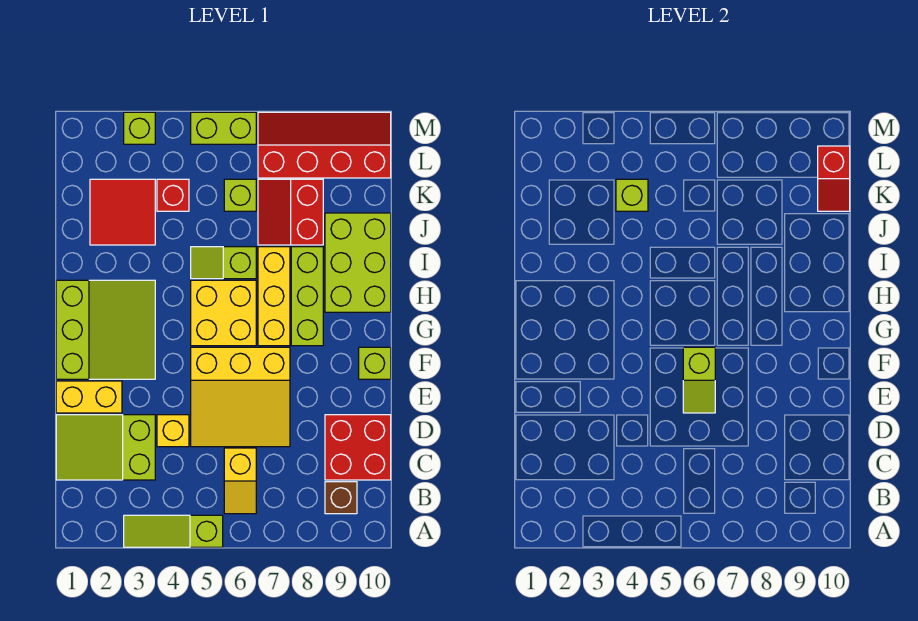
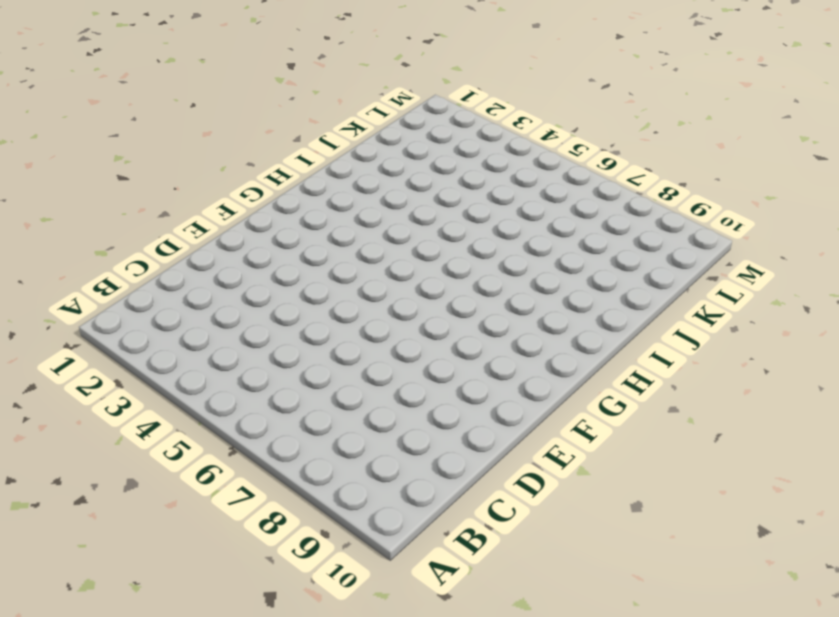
none -> lime 1x3 slope [124,515,223,547]
none -> yellow 1x2 slope [224,448,256,514]
none -> brown 1x1 brick [325,482,357,514]

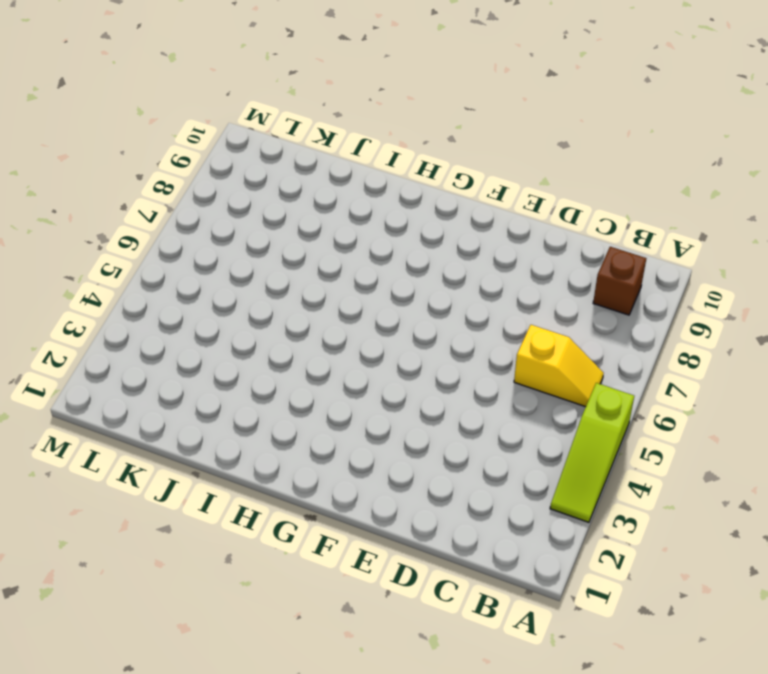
none -> lime 2x3 slope [56,415,155,480]
none -> red 2x2 brick [325,415,391,480]
none -> yellow 1x1 brick [157,415,189,447]

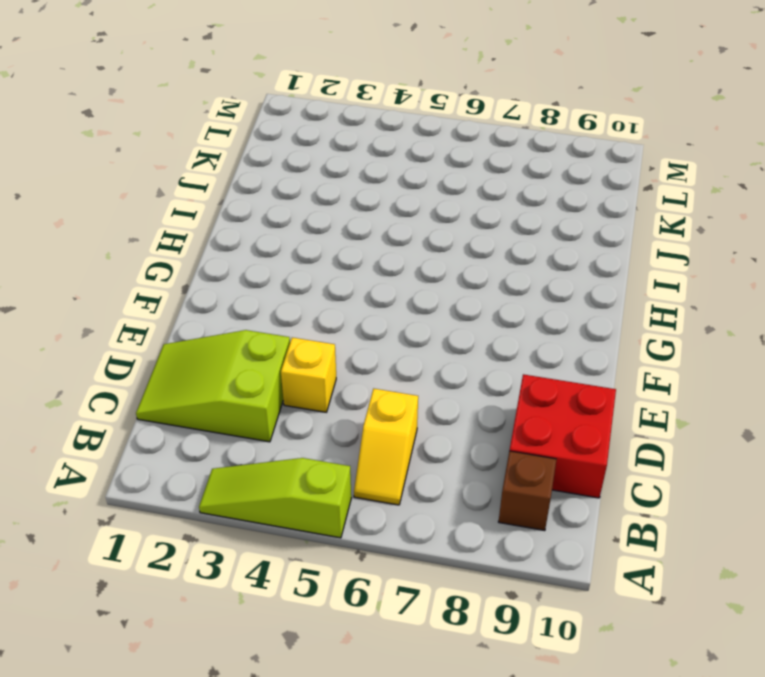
none -> yellow 3x3 slope [191,347,290,447]
none -> yellow 1x2 brick [56,381,122,413]
none -> lime 3x3 slope [56,280,155,379]

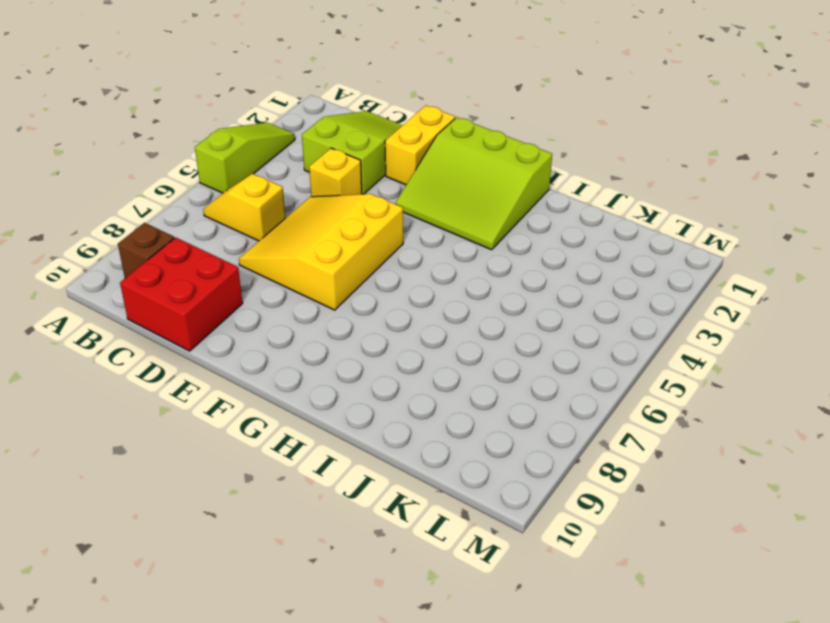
none -> lime 1x1 brick [359,347,391,379]
none -> yellow 2x2 brick [191,280,256,346]
none -> yellow 1x3 brick [258,247,290,346]

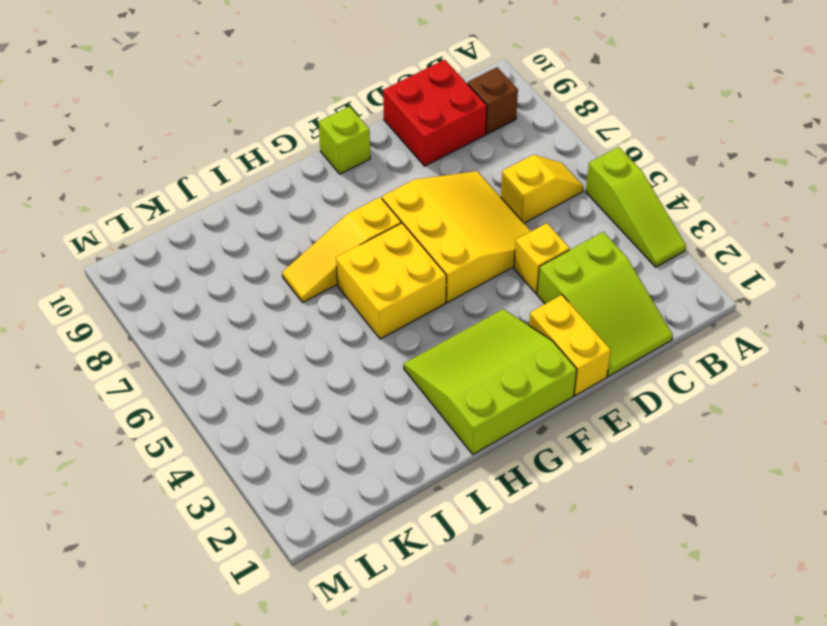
yellow 1x3 slope [282,197,401,302] -> yellow 1x3 brick [258,247,290,346]
none -> lime 1x3 brick [291,247,323,346]
none -> lime 2x3 brick [325,213,391,312]
none -> lime 1x2 slope [191,247,256,279]

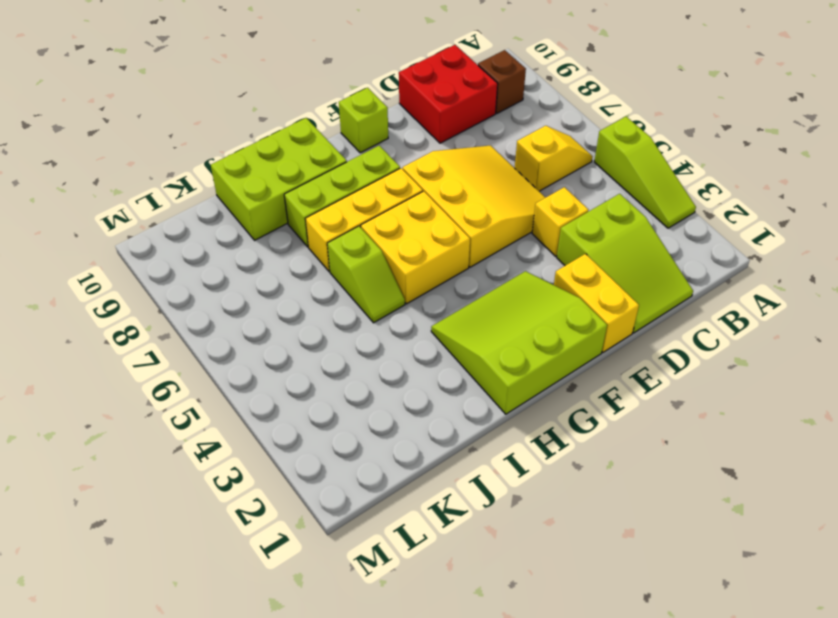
none -> red 2x2 tile [90,179,155,245]
none -> red 2x2 slope [258,179,323,245]
none -> red 1x1 brick [157,179,189,211]

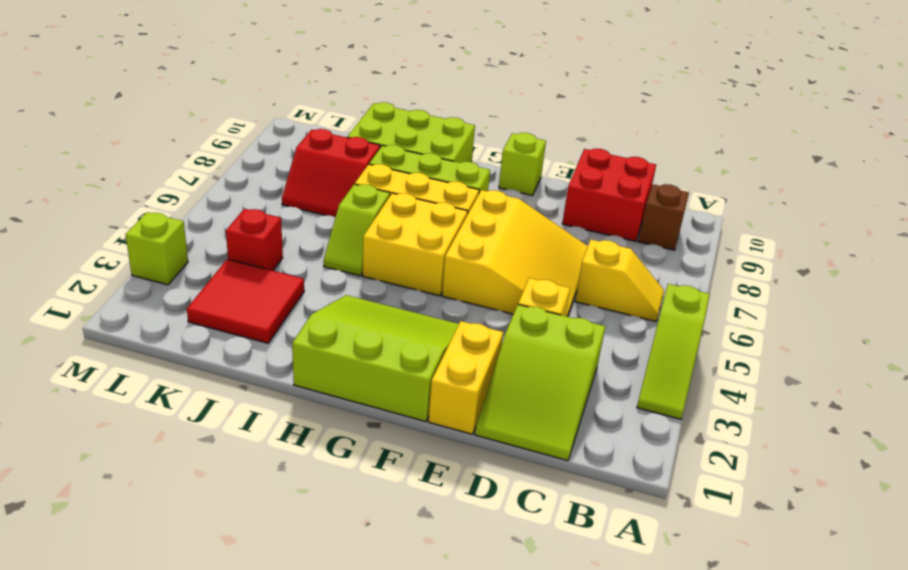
none -> lime 1x1 brick [224,179,256,211]
none -> red 2x4 slope [258,112,391,178]
none -> lime 1x2 brick [191,112,256,144]

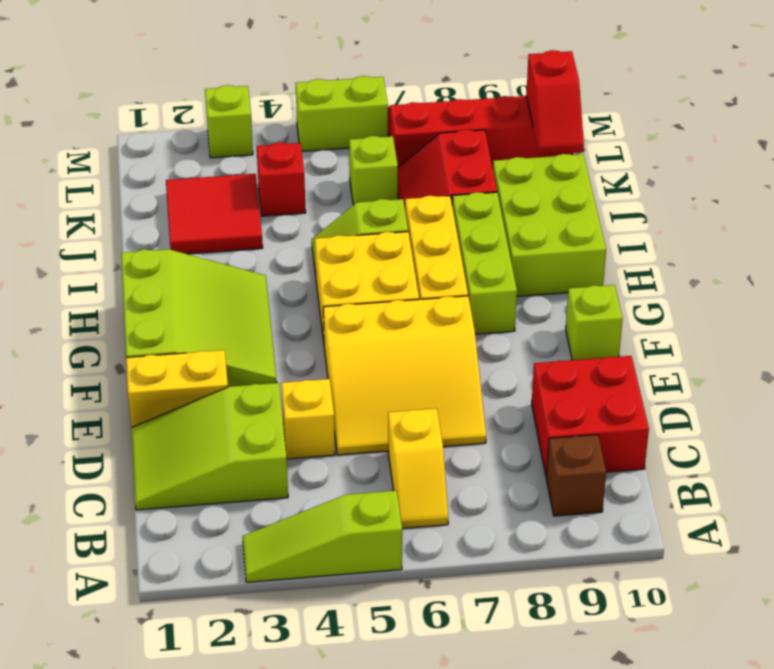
none -> lime 1x2 slope [683,347,715,413]
none -> lime 1x1 brick [616,179,648,211]

